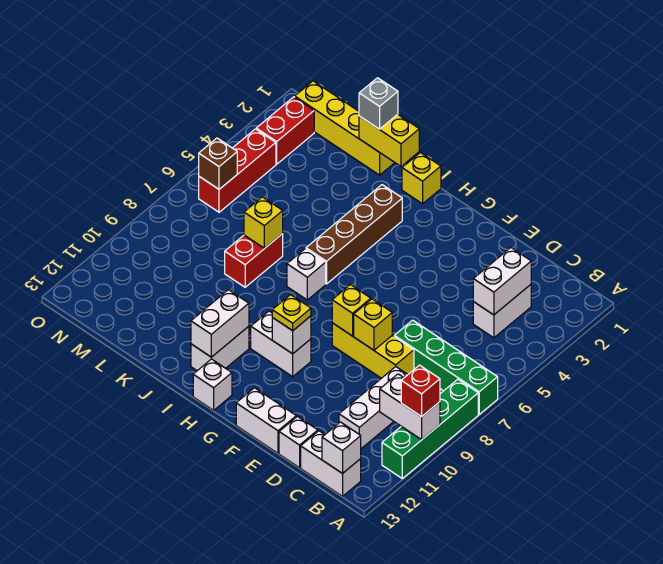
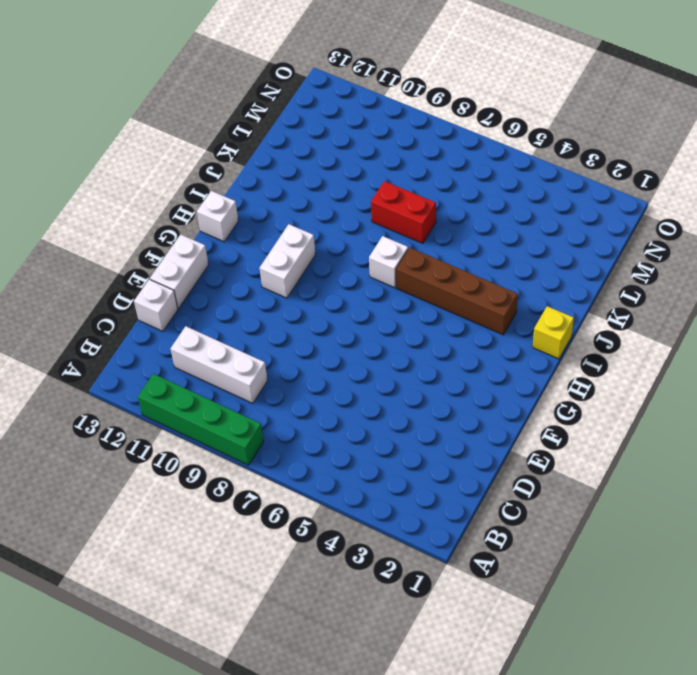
none -> green 1x4 brick [394,320,498,414]
none -> white 1x2 brick [301,431,361,496]
none -> white 1x2 brick [473,285,531,338]
none -> yellow 1x3 brick [332,323,414,378]

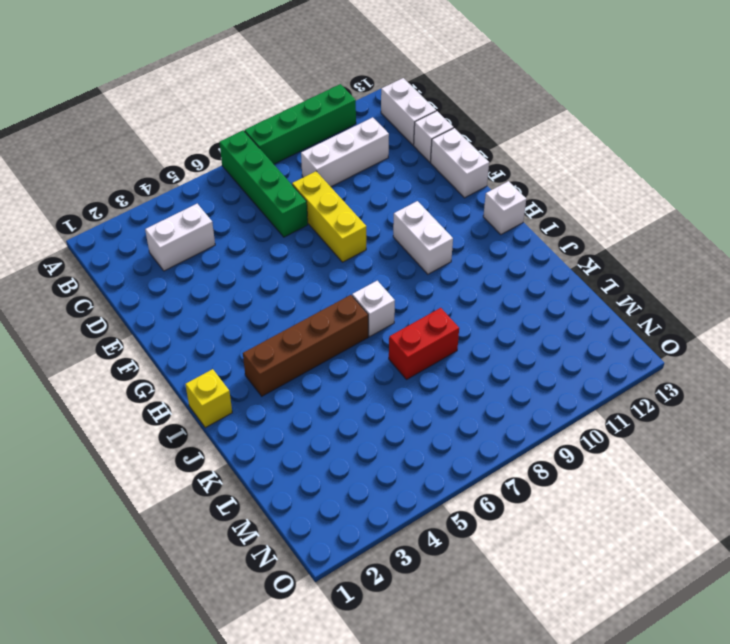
none -> white 1x2 brick [191,326,249,371]
none -> yellow 1x4 brick [295,81,395,175]
none -> red 1x2 brick [256,97,314,164]
none -> red 1x3 brick [199,129,276,212]

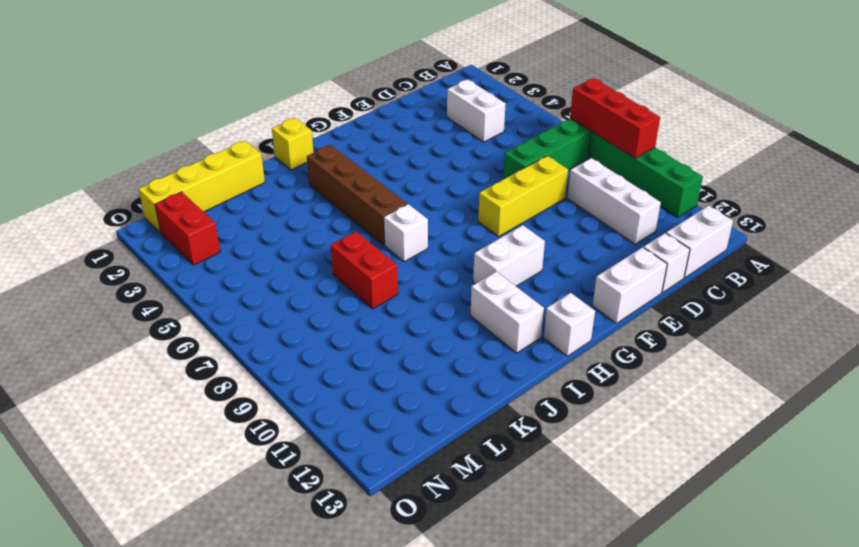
red 1x3 brick [570,78,660,158] -> red 1x3 brick moved to [199,129,276,212]
none -> white 1x2 brick [380,374,440,440]
none -> white 1x1 brick [322,422,361,474]
none -> white 1x2 brick [473,248,531,315]
none -> yellow 1x1 brick [354,299,392,350]

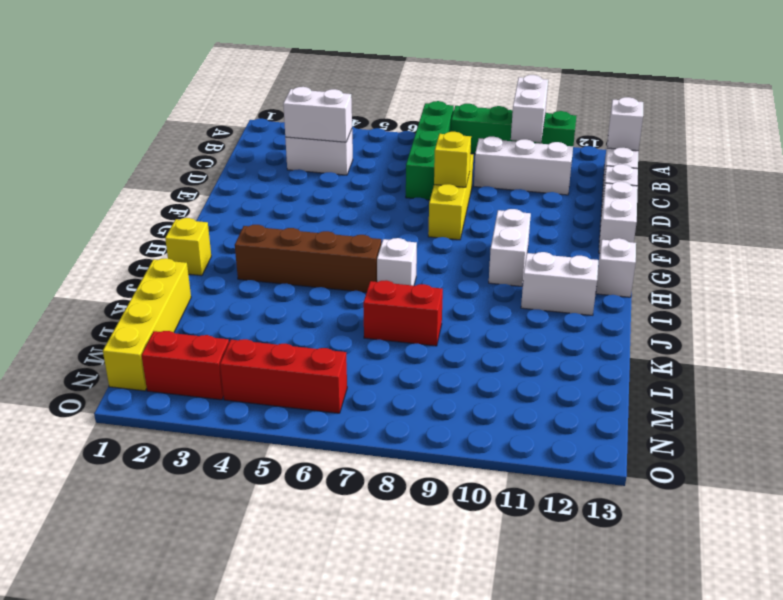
none -> yellow 1x1 brick [332,285,371,336]
none -> white 1x1 brick [272,316,311,354]
none -> white 1x2 brick [191,290,249,357]
none -> yellow 1x2 brick [359,114,419,166]

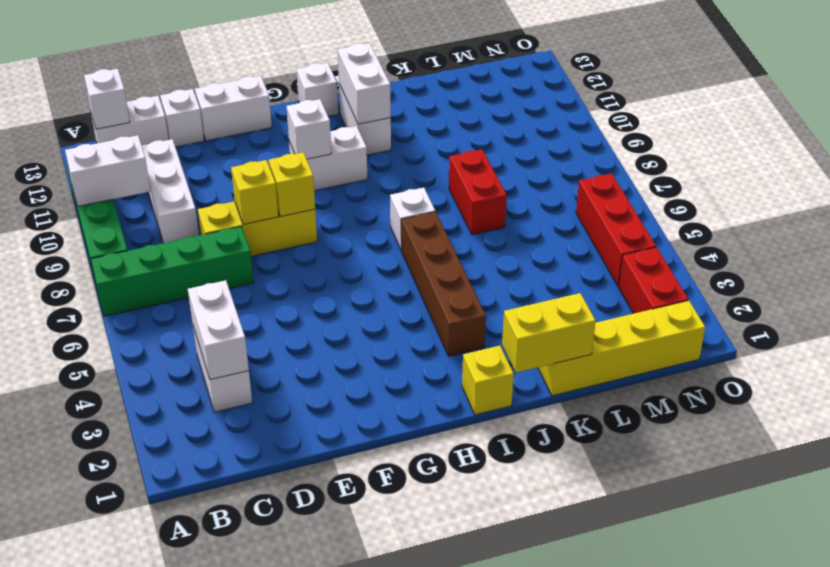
none -> yellow 1x1 brick [244,197,283,248]
none -> brown 1x1 brick [199,138,237,189]
none -> red 1x1 brick [401,365,440,417]
none -> yellow 1x1 plate [272,295,311,331]

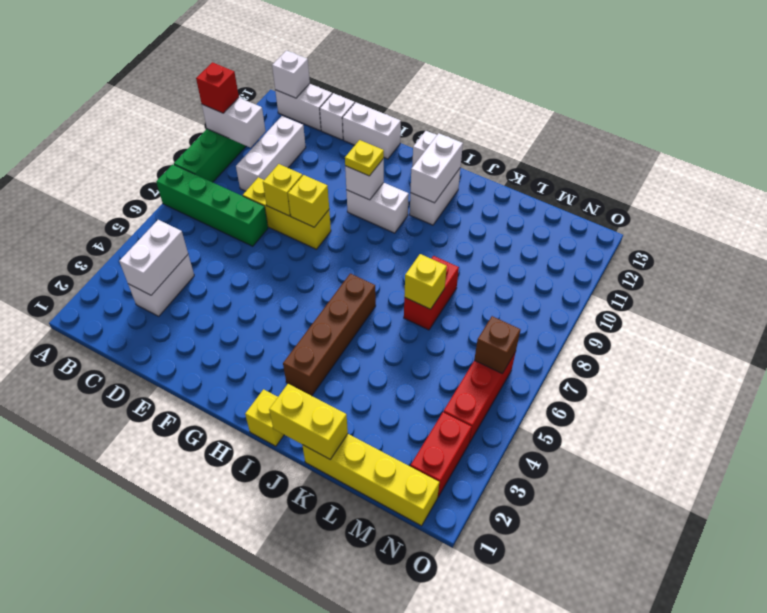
none -> white 1x1 brick [287,249,326,300]
none -> grey 1x1 brick [359,78,398,129]

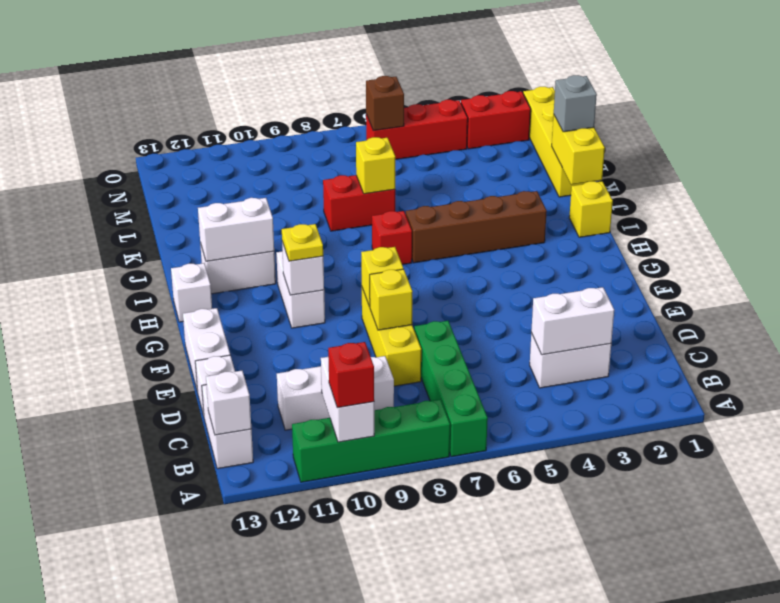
red 1x1 brick [372,211,412,265] -> white 1x1 brick [287,249,326,300]

